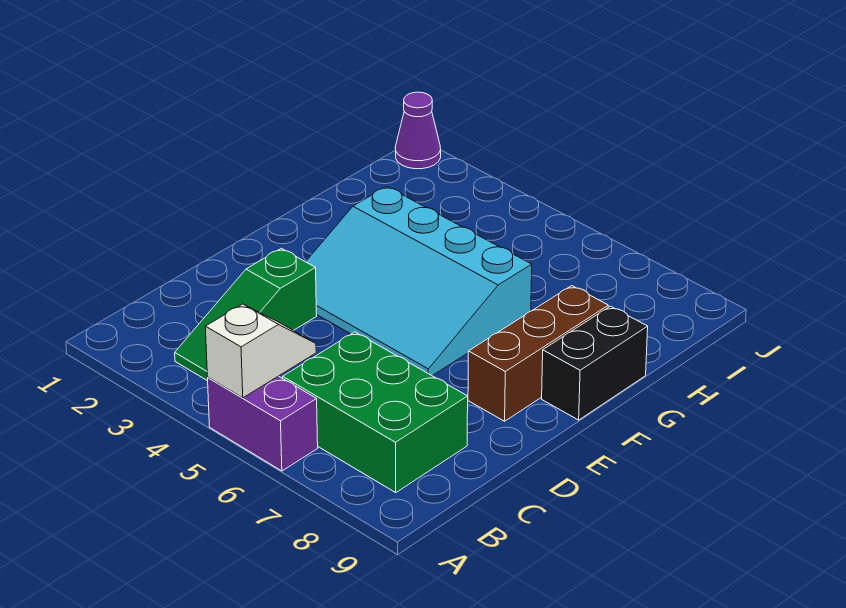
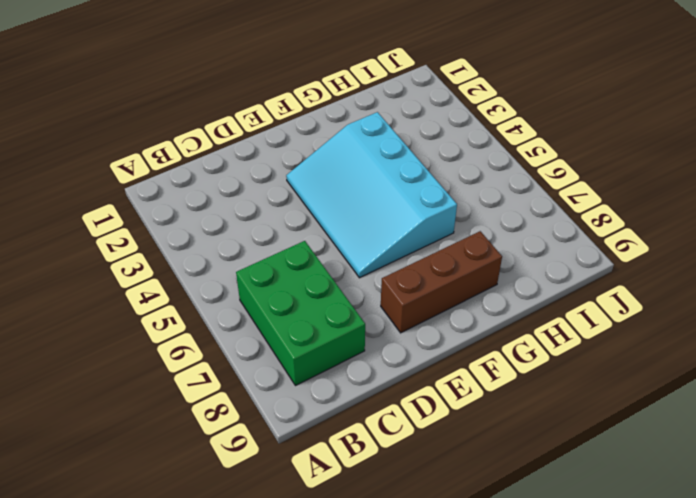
none -> purple 1x2 brick [208,376,318,471]
none -> green 1x3 slope [175,248,317,381]

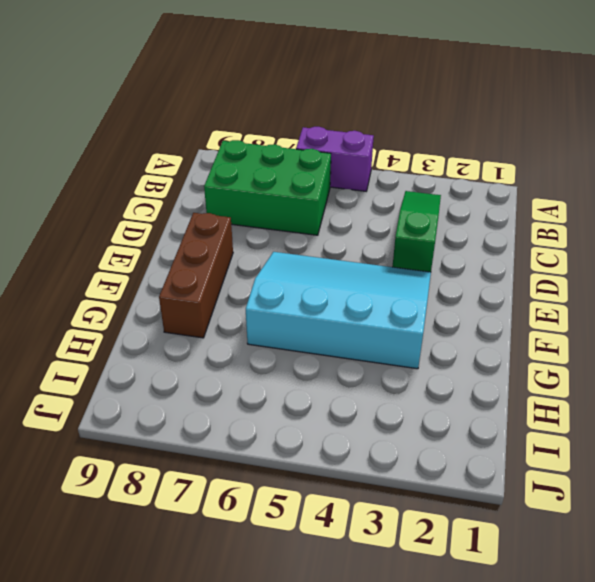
none -> black 1x2 brick [542,306,648,420]
none -> purple 1x1 cone [395,92,441,169]

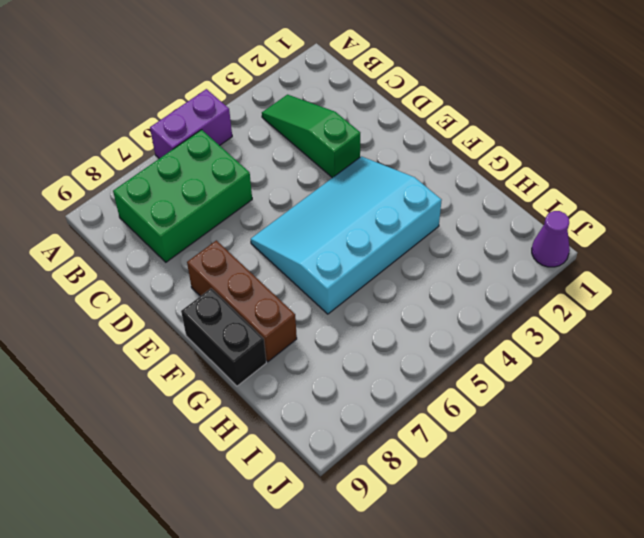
none -> white 1x2 slope [205,304,316,398]

